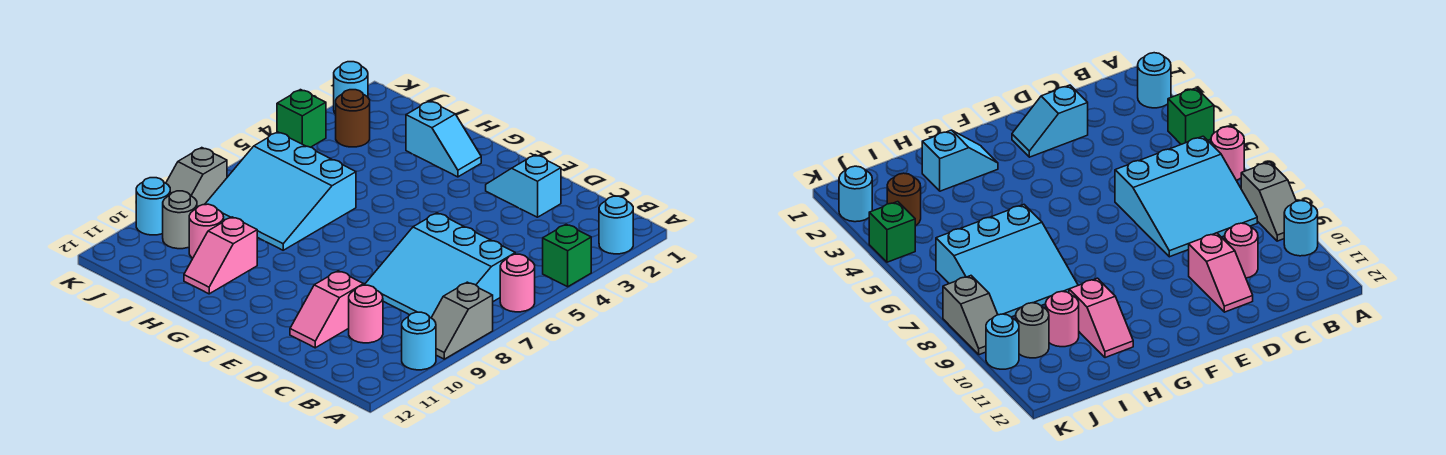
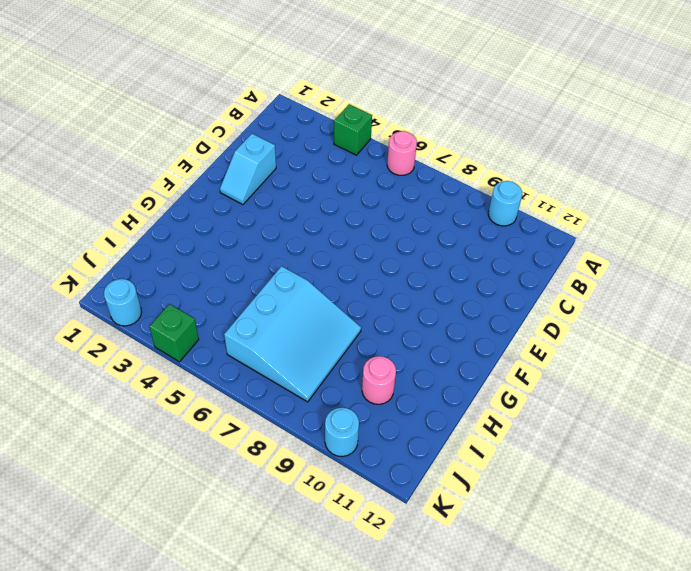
none -> cyan 1x1 round brick [599,196,633,254]
none -> grey 1x2 slope [431,282,493,359]
none -> cyan 3x3 slope [365,213,515,318]

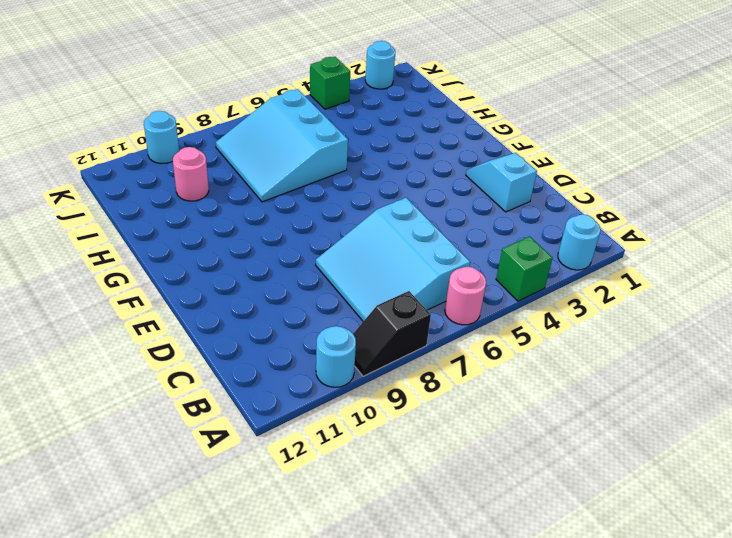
black 1x2 slope [353,291,431,376] -> grey 1x2 slope [431,282,493,359]
none -> pink 1x1 round brick [349,285,383,343]
none -> pink 1x2 slope [290,271,364,348]
none -> cyan 1x2 slope [406,101,481,177]

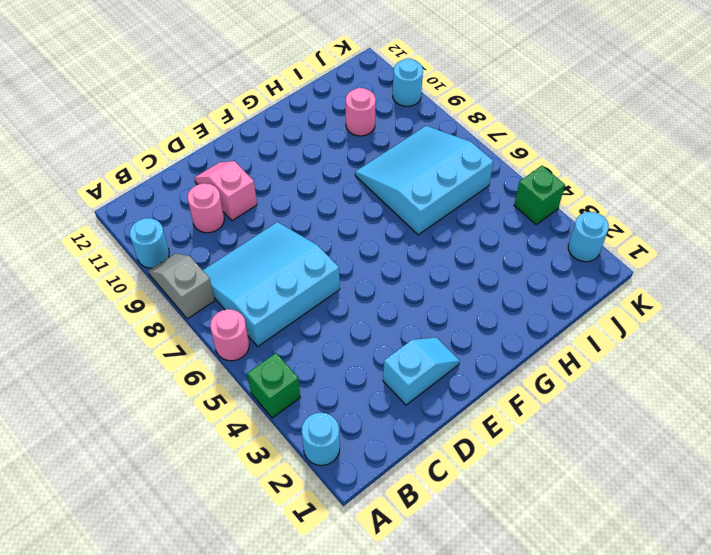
none -> cyan 1x2 slope [406,101,481,177]
none -> pink 1x2 slope [184,217,257,294]
none -> brown 1x1 round brick [336,90,370,147]

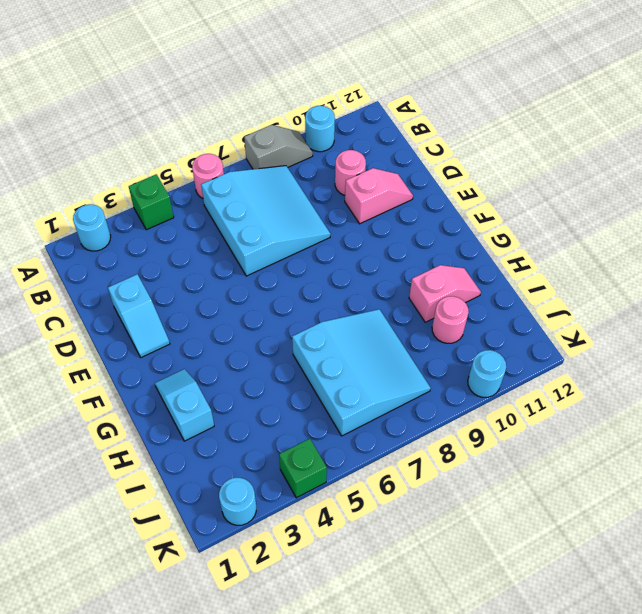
none -> brown 1x1 round brick [336,90,370,147]
none -> grey 1x1 round brick [163,191,197,249]
none -> grey 1x2 slope [166,148,227,207]

